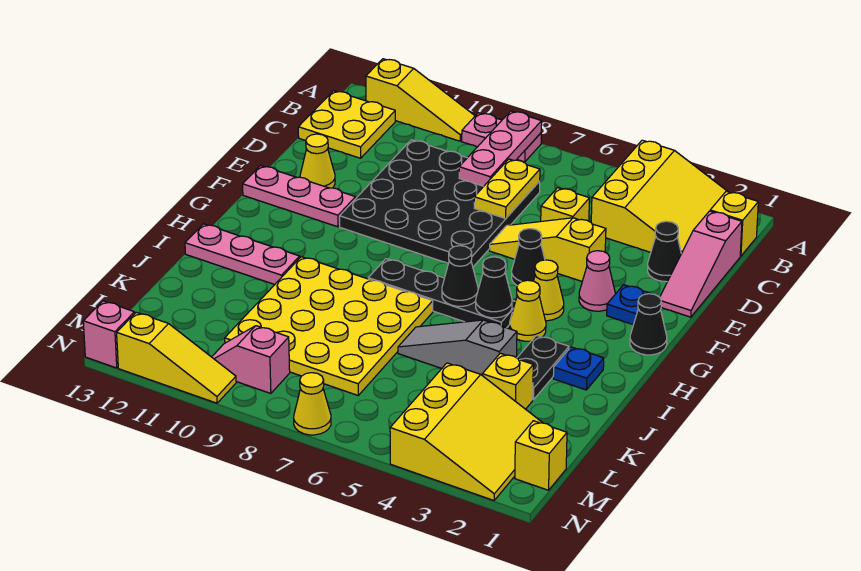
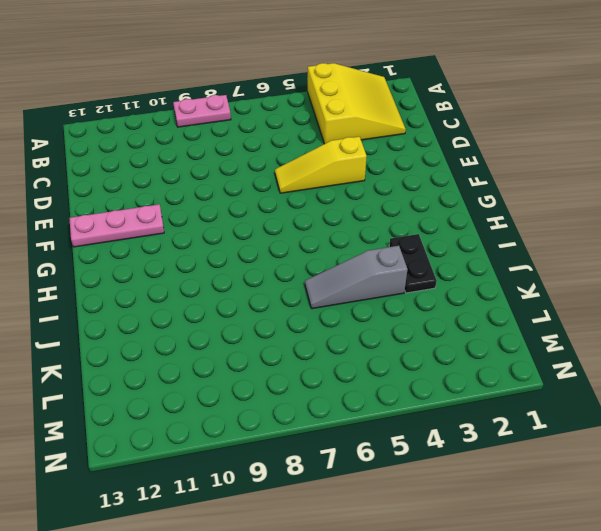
none -> yellow 1x3 slope [366,59,475,141]
none -> yellow 1x1 brick [710,191,758,256]
none -> yellow 2x2 plate [298,91,395,158]
none -> pink 1x3 slope [660,211,742,317]

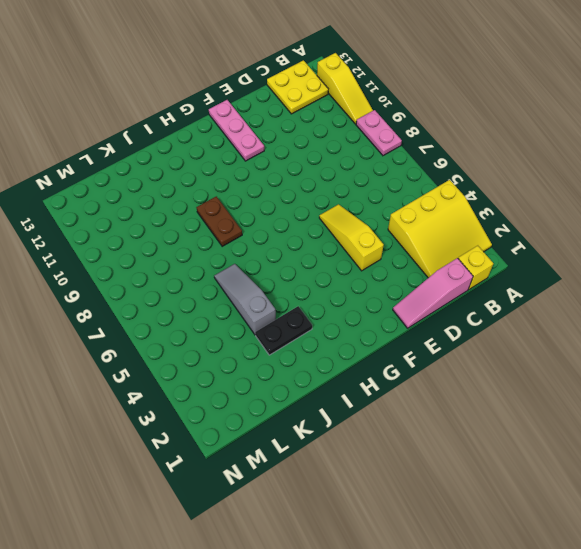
brown 1x2 plate [196,196,242,246] -> yellow 4x4 plate [225,257,433,395]
none -> black 4x4 plate [340,140,540,267]
none -> black 1x1 cone [648,221,681,282]
none -> yellow 1x1 brick [541,188,589,221]
none -> yellow 1x1 cone [300,134,335,188]

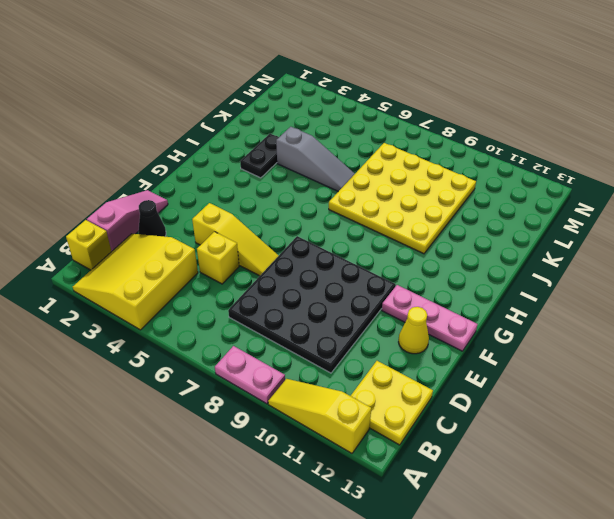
none -> blue 1x1 plate [607,285,651,325]
none -> pink 1x1 cone [579,251,615,311]
none -> black 1x1 cone [512,229,545,286]
none -> black 1x1 cone [630,294,667,355]

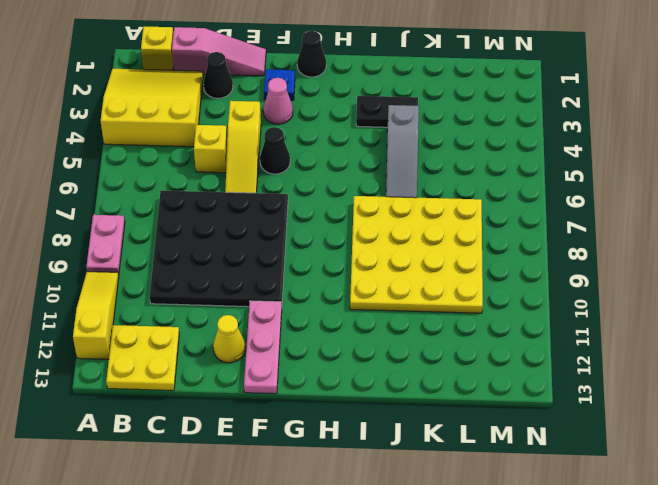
none -> yellow 1x1 cone [534,260,564,321]
none -> yellow 1x1 cone [510,280,546,341]
none -> black 1x4 plate [368,259,515,328]
none -> blue 1x1 plate [553,347,604,390]

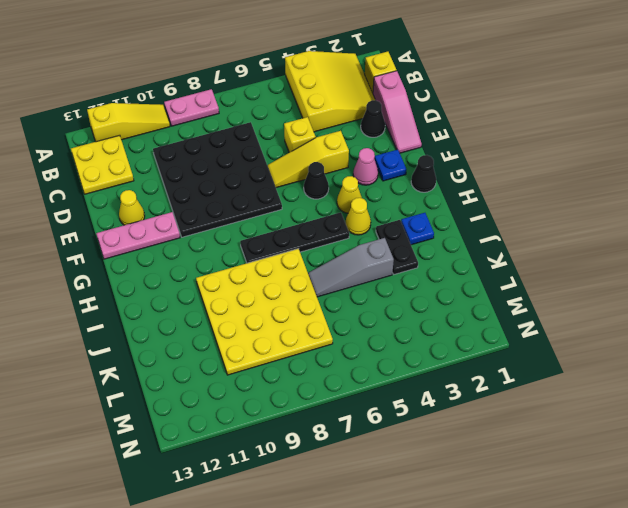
none -> pink 1x3 plate [185,224,300,285]
none -> yellow 1x1 brick [482,353,533,409]
none -> yellow 3x3 slope [390,363,543,500]
none -> yellow 1x1 brick [515,421,567,490]

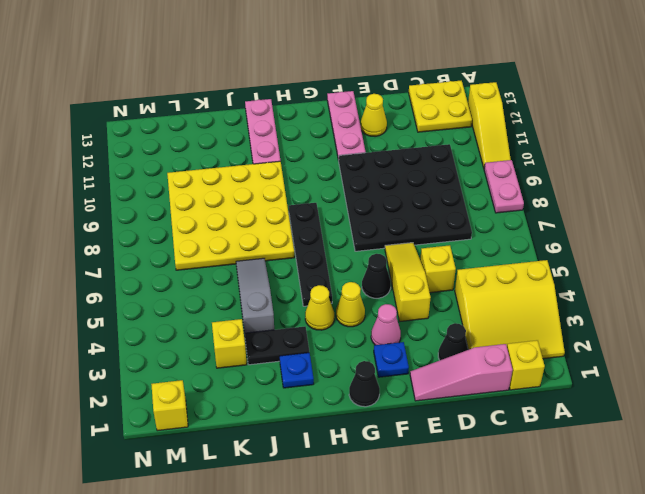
none -> yellow 3x3 slope [390,363,543,500]
none -> pink 1x2 slope [212,326,290,394]
none -> yellow 1x1 cone [294,373,331,435]
none -> yellow 1x3 slope [117,312,236,403]

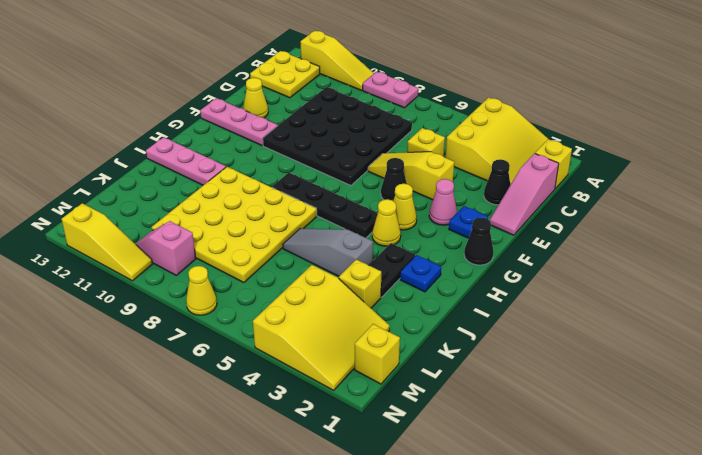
none -> pink 1x1 brick [83,301,135,368]
none -> pink 1x3 plate [459,111,542,186]
none -> yellow 1x2 plate [474,159,540,219]
none -> black 1x1 cone [476,257,512,318]

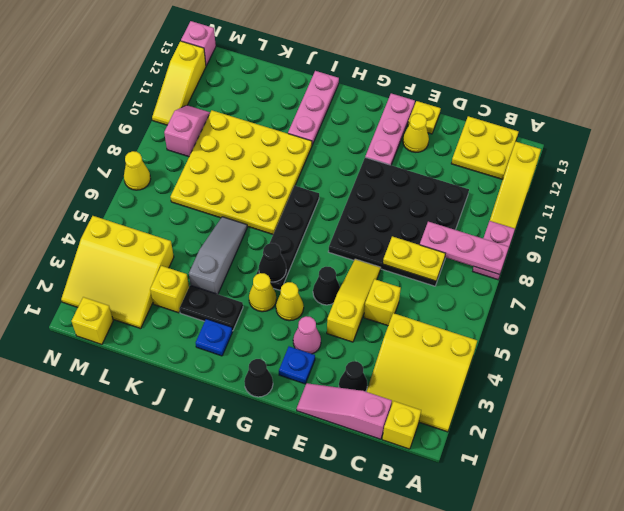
yellow 1x1 plate [408,101,441,134] -> none
none -> black 1x1 cone [442,246,478,306]

